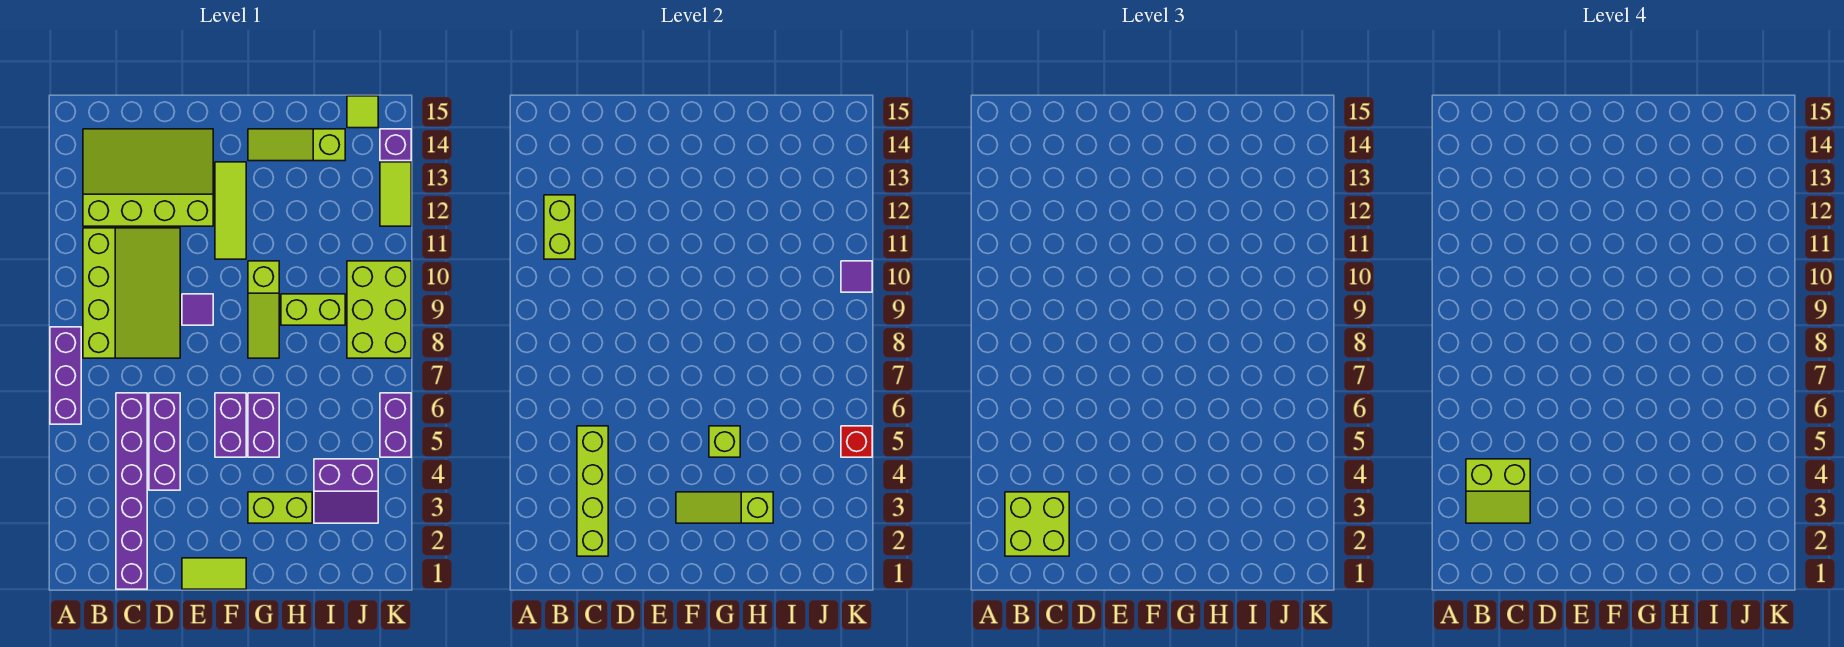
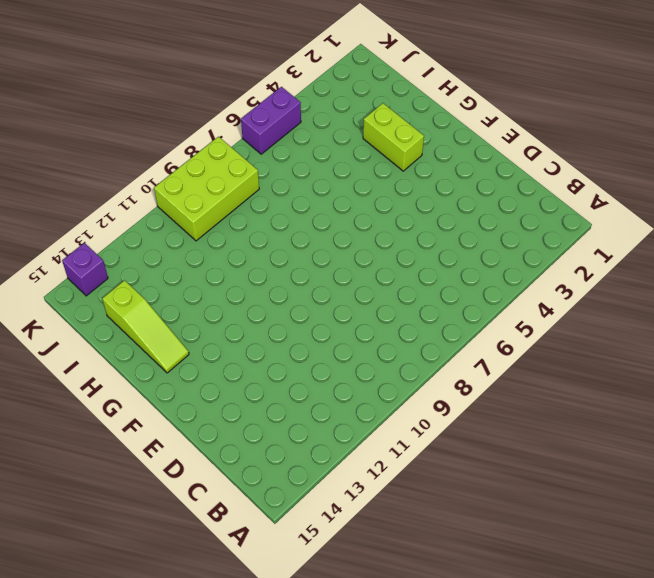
none -> purple 1x3 brick [50,327,81,424]
none -> lime 3x4 slope [83,228,180,358]
none -> lime 3x4 slope [83,129,213,226]

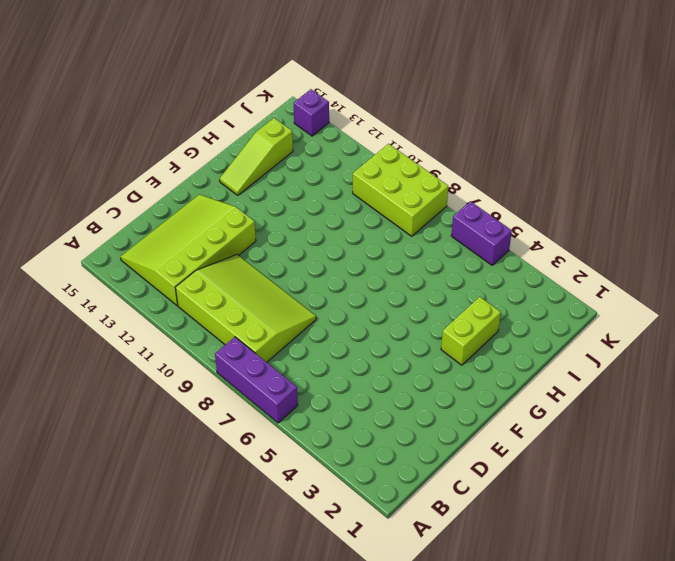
none -> purple 1x6 brick [116,393,147,589]
none -> purple 1x3 brick [149,393,180,490]
none -> lime 1x2 tile [182,558,246,589]

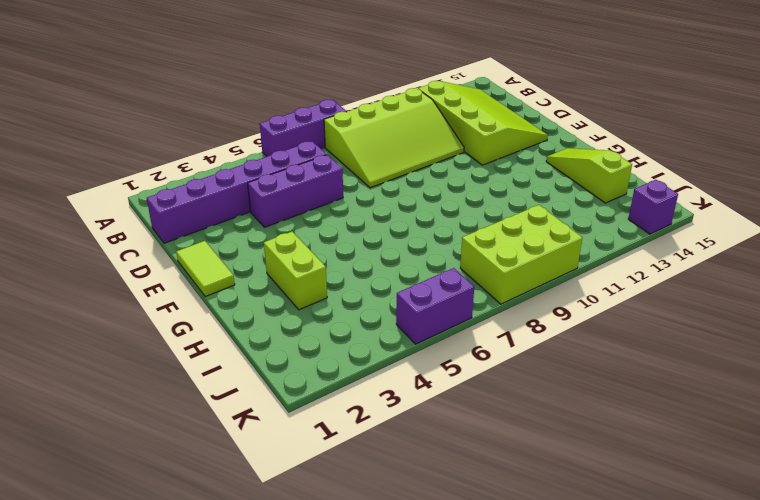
none -> purple 1x1 tile [182,294,213,325]
none -> purple 1x2 brick [215,393,246,457]
none -> lime 1x3 tile [215,162,246,259]

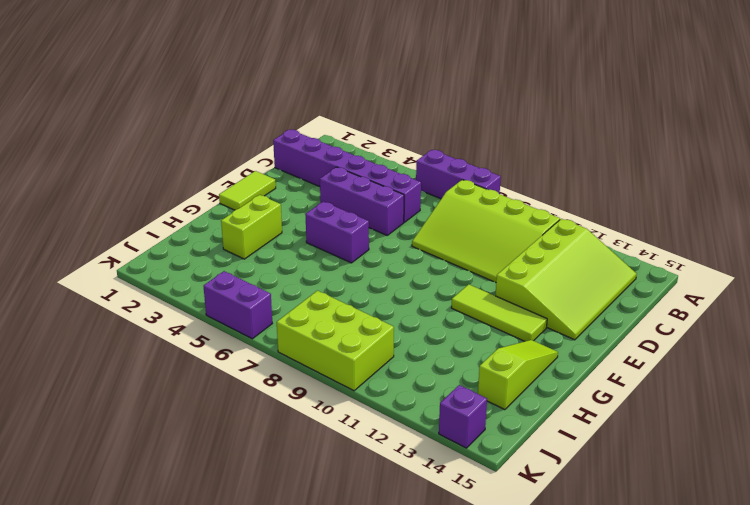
none -> purple 1x1 tile [182,294,213,325]
none -> purple 1x2 brick [248,393,279,457]
none -> lime 1x3 slope [248,261,279,358]

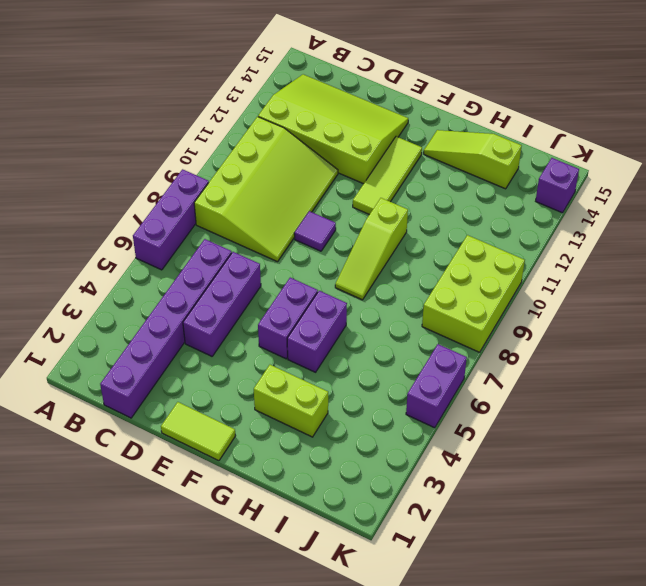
none -> lime 1x2 brick [281,294,345,325]
none -> purple 2x2 slope [314,459,378,523]
none -> lime 1x1 tile [347,96,378,128]

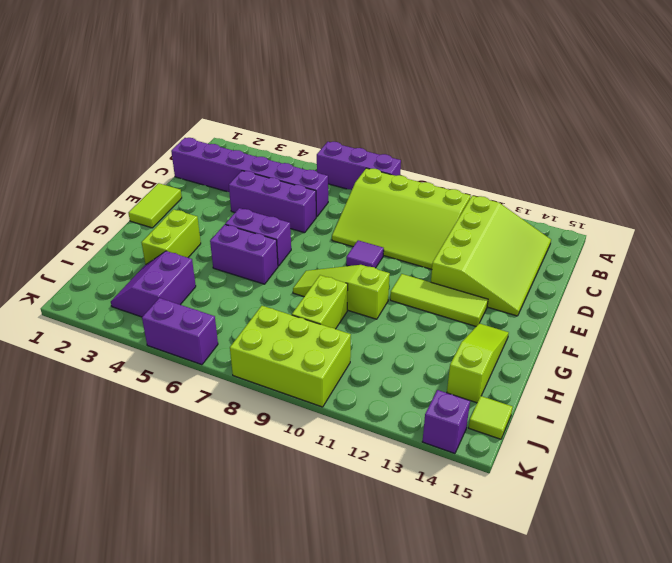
none -> lime 1x2 tile [380,162,411,226]
none -> lime 1x2 brick [544,195,575,259]
none -> lime 1x4 brick [577,426,608,556]

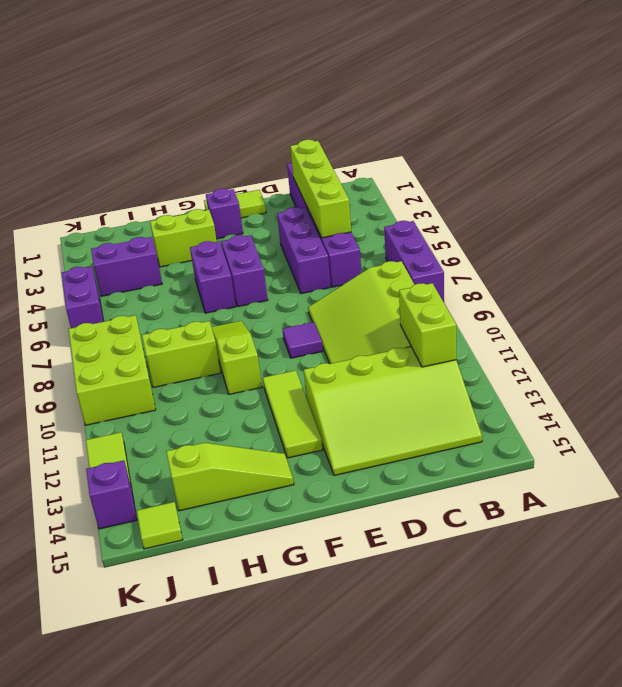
purple 1x1 brick [206,188,243,239] -> none
none -> lime 1x3 slope [676,492,773,523]
none -> lime 1x1 brick [709,426,740,457]
none -> red 1x1 brick [841,426,872,457]

